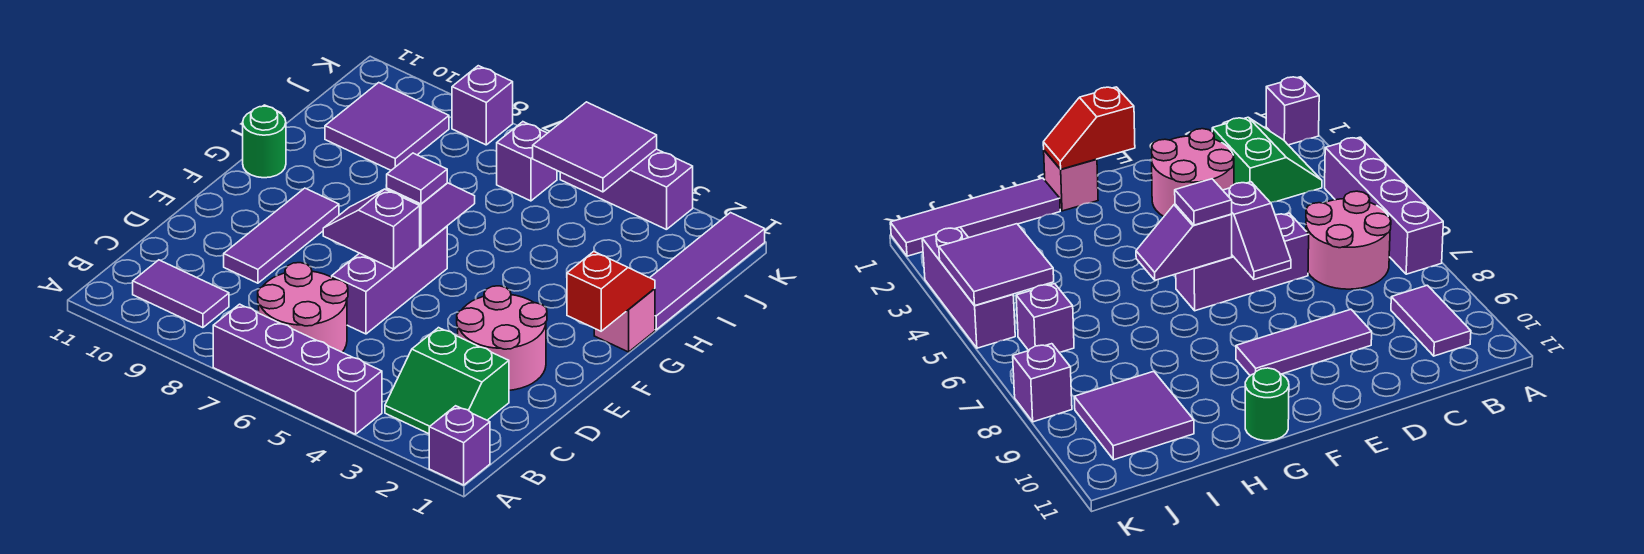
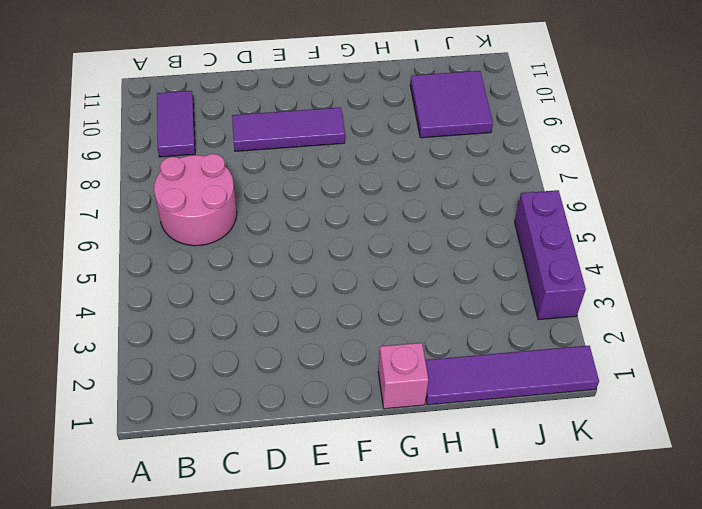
none -> purple 1x1 brick [429,406,490,485]
none -> purple 1x4 brick [213,304,382,434]
none -> green 2x2 slope [385,328,509,434]

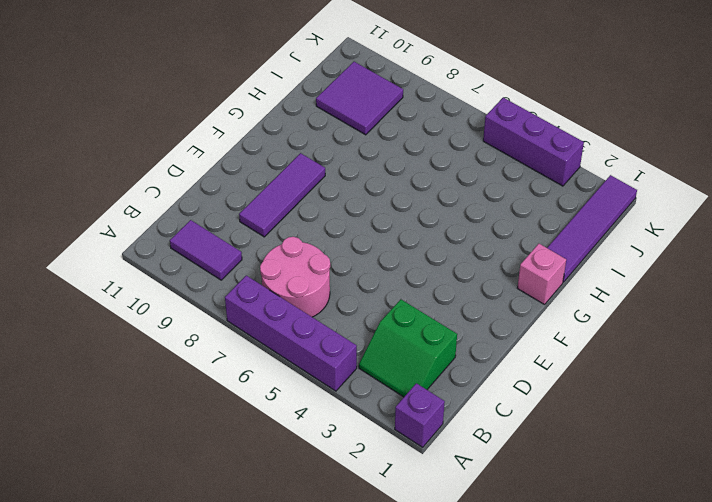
none -> pink 2x2 round brick [457,286,547,390]
none -> purple 1x3 brick [332,226,447,334]
none -> green 1x1 round brick [243,106,286,178]

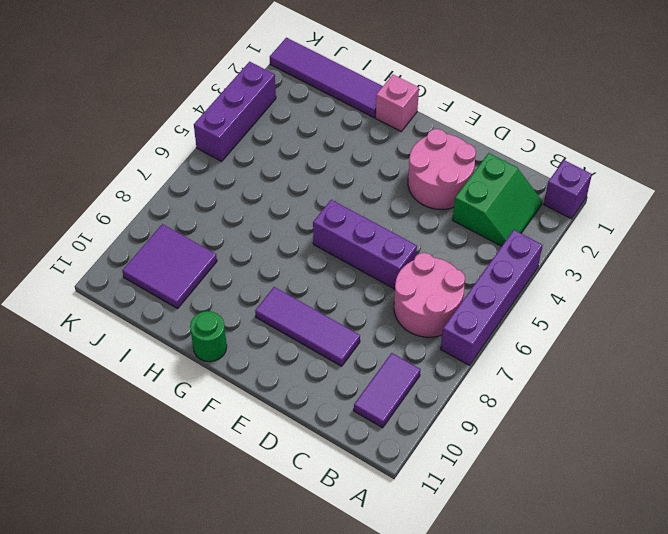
none -> purple 1x1 brick [497,122,557,201]
none -> purple 1x1 brick [452,66,513,145]
none -> purple 1x2 slope [323,189,420,269]

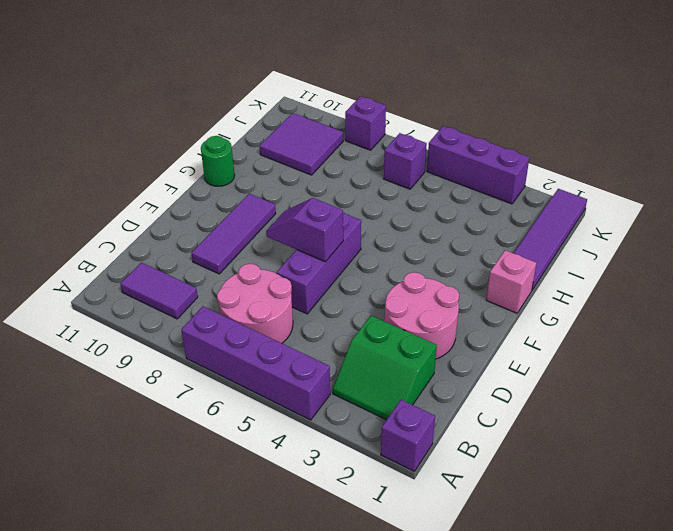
none -> red 1x2 slope [567,252,655,331]
none -> purple 1x2 slope [387,183,475,247]
none -> purple 2x2 tile [533,102,657,192]

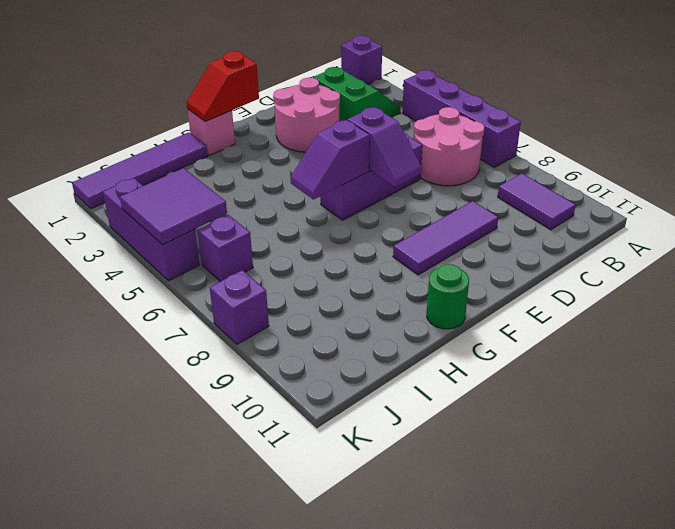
none -> purple 2x2 tile [325,83,449,170]
none -> purple 1x1 tile [386,153,447,204]

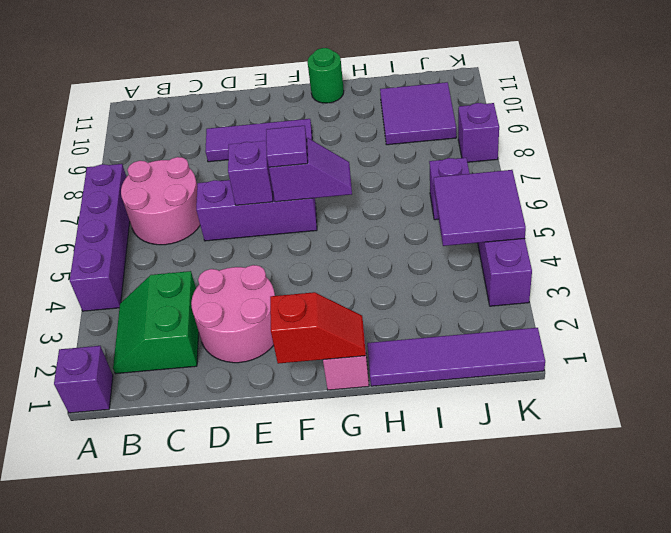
none -> purple 1x2 tile [133,260,229,328]

